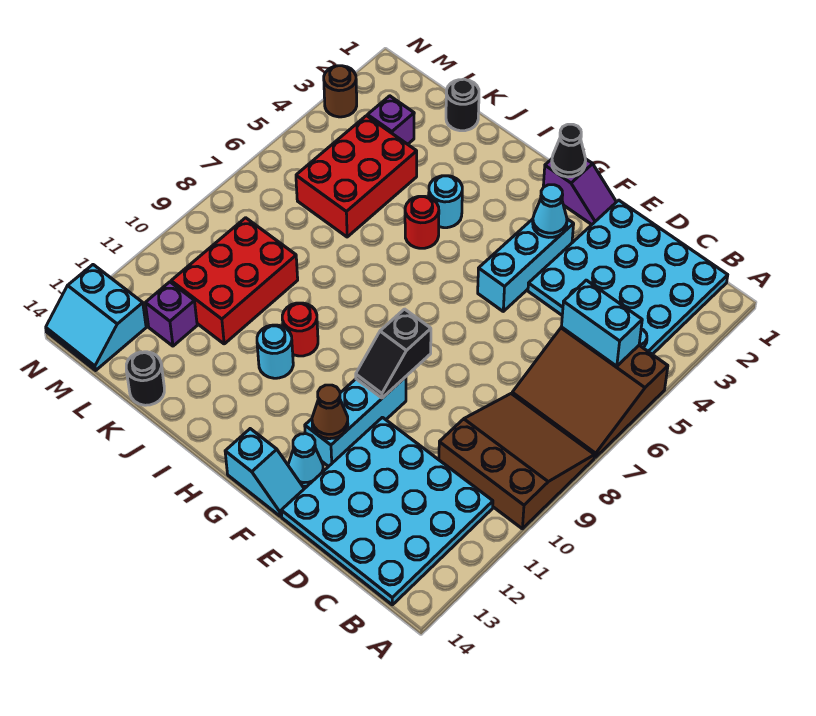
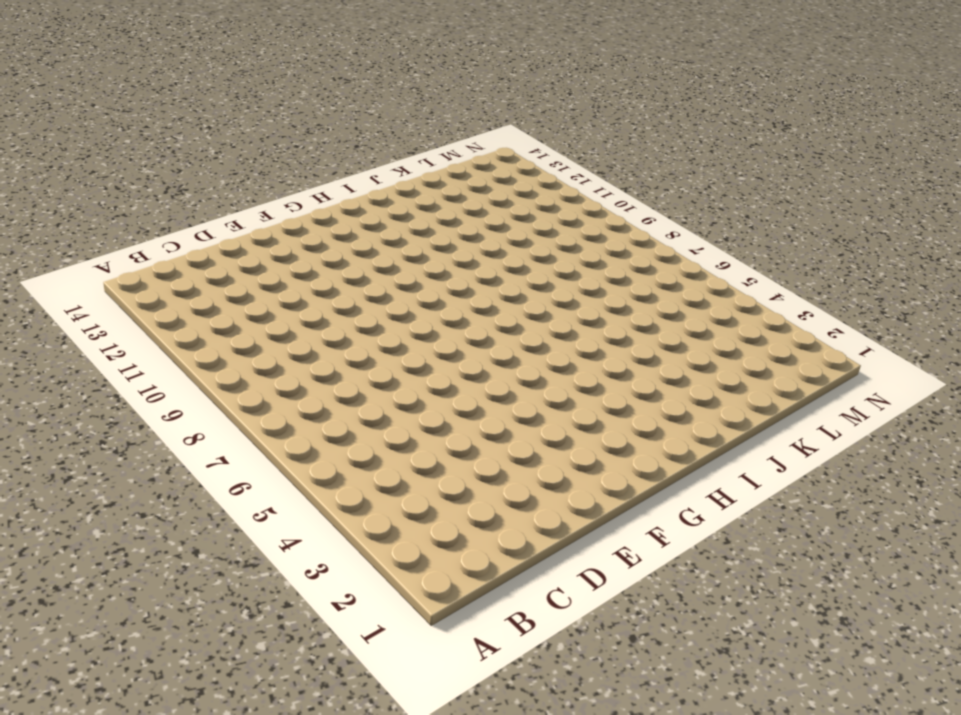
none -> brown 3x3 slope [512,327,668,457]
none -> brown 3x3 slope [439,394,595,529]
none -> cyan 4x4 plate [528,200,728,354]

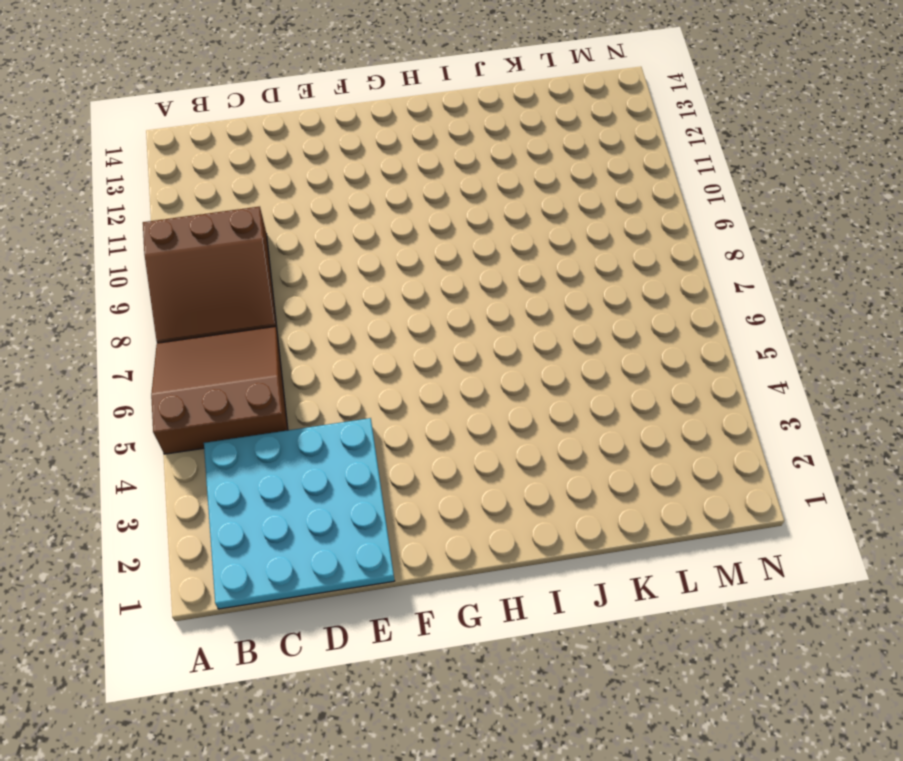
none -> cyan 4x4 plate [281,417,493,605]
none -> purple 1x2 slope [543,159,616,225]
none -> cyan 1x3 brick [478,219,574,311]

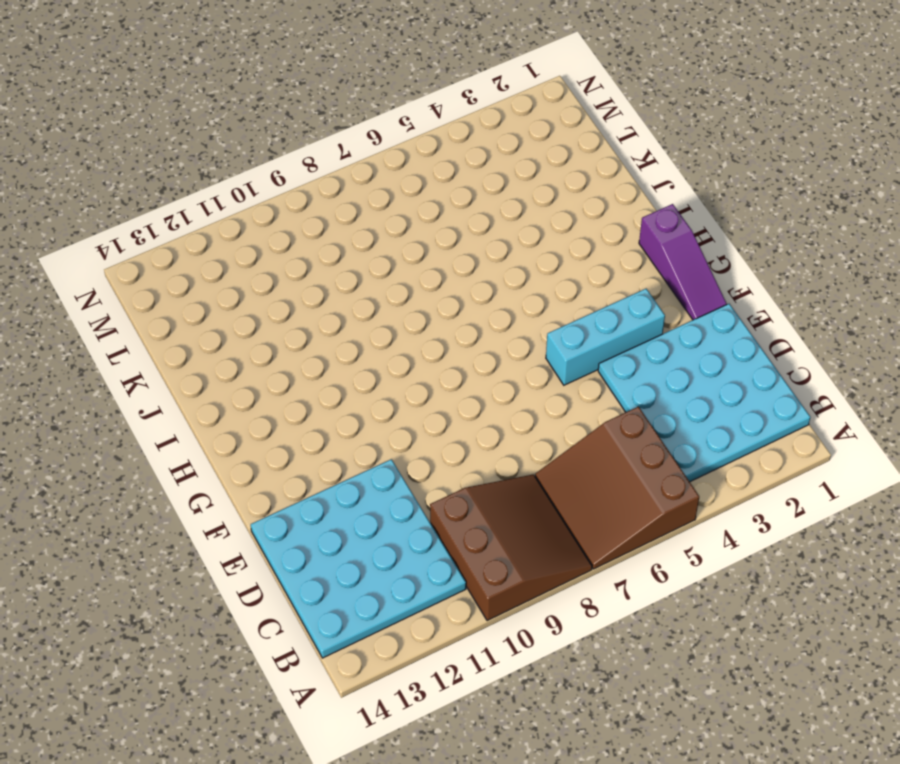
purple 1x3 slope [639,204,727,320] -> purple 1x2 slope [543,159,616,225]
none -> cyan 1x3 brick [305,377,406,467]
none -> cyan 1x1 cone [288,434,323,487]
none -> cyan 1x2 slope [225,429,304,516]

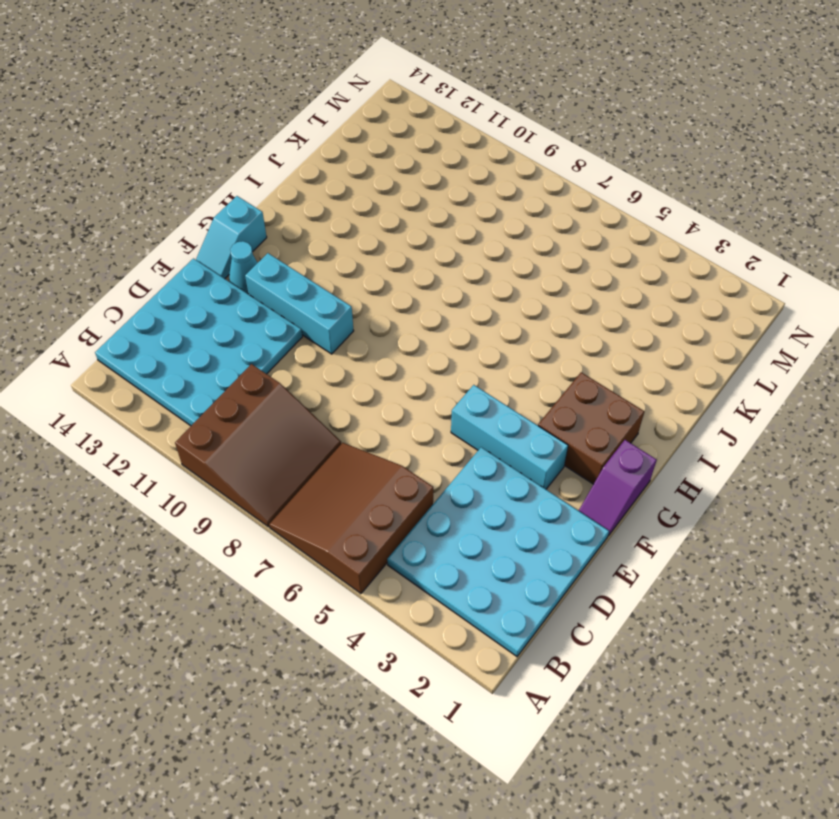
brown 2x2 brick [538,372,644,484] -> none
none -> cyan 1x1 round brick [429,176,462,228]
none -> red 1x1 round brick [405,196,439,248]
none -> red 1x1 round brick [282,303,318,356]

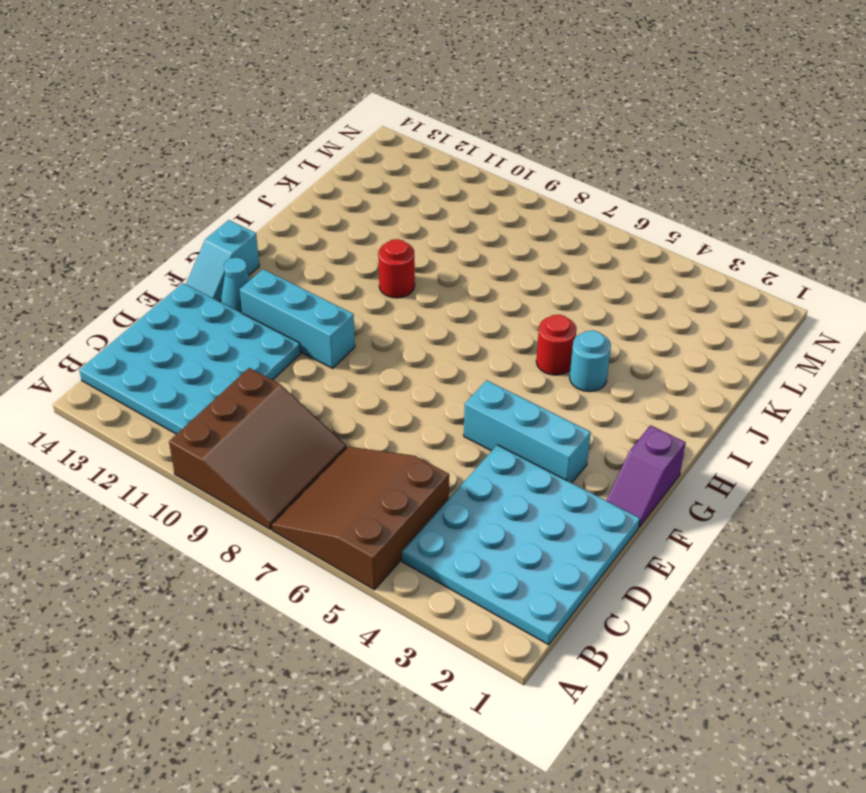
none -> cyan 1x1 round brick [257,325,293,378]
none -> black 1x1 round brick [446,79,479,131]
none -> red 2x3 brick [296,116,417,237]

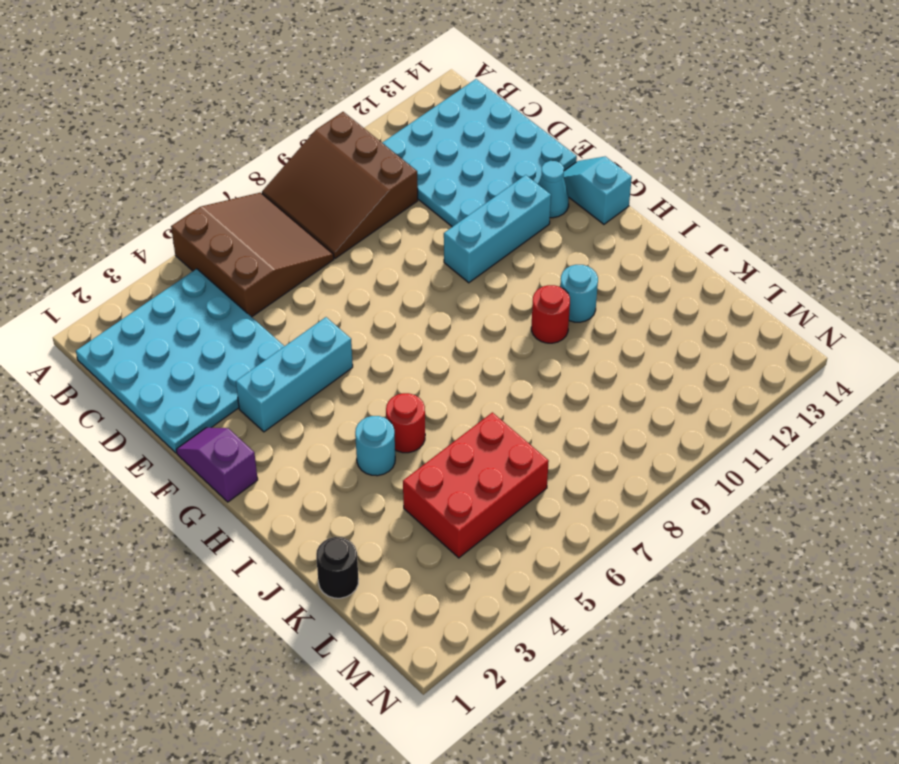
none -> red 2x3 brick [171,218,298,344]
none -> black 1x1 round brick [126,352,164,405]
none -> purple 1x1 brick [367,96,414,144]

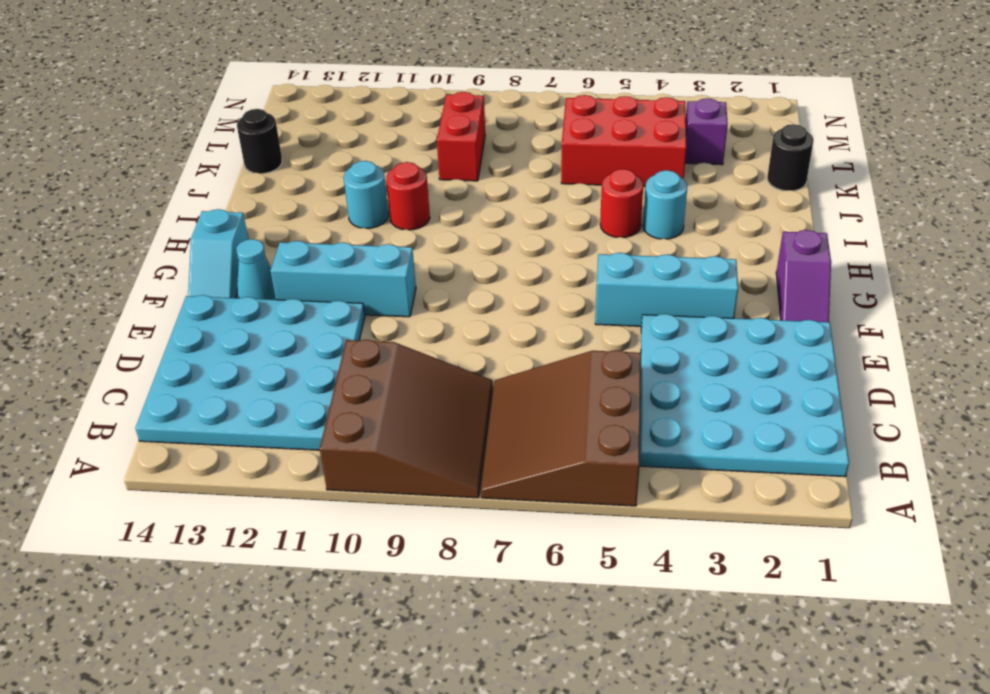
red 1x2 brick [437,92,485,181] -> red 2x3 brick [171,218,298,344]
none -> purple 1x1 brick [145,282,197,346]
none -> cyan 2x2 slope [46,265,146,370]
none -> brown 1x1 round brick [324,66,357,117]

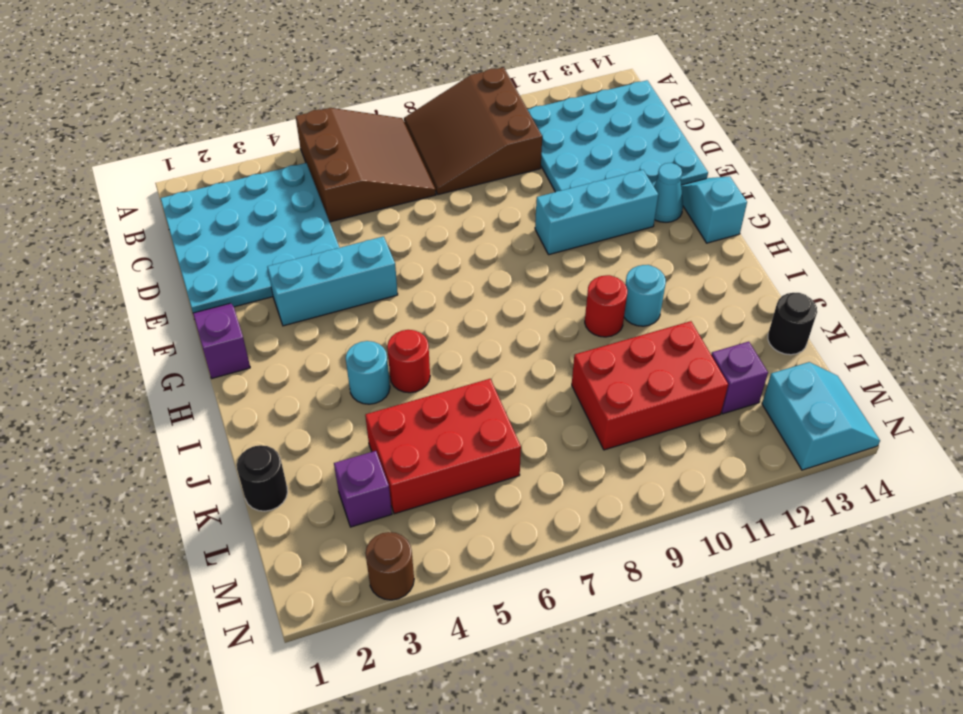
none -> cyan 1x2 brick [561,280,642,366]
none -> cyan 1x1 cone [533,185,567,237]
none -> black 1x2 slope [356,309,431,398]

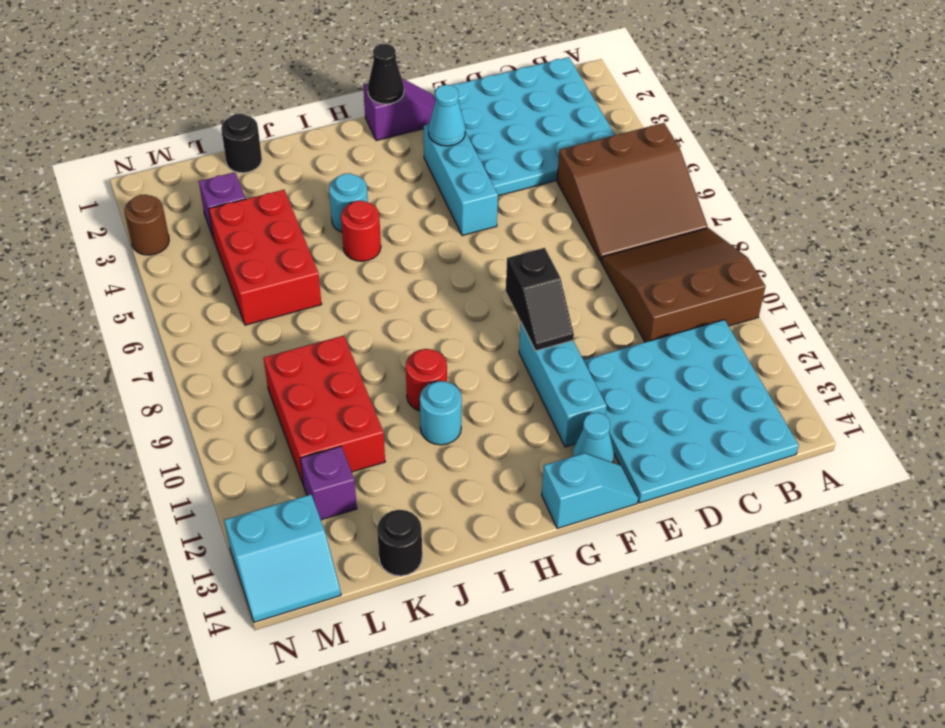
none -> cyan 1x2 brick [561,280,642,366]
none -> brown 1x1 cone [312,385,348,439]

